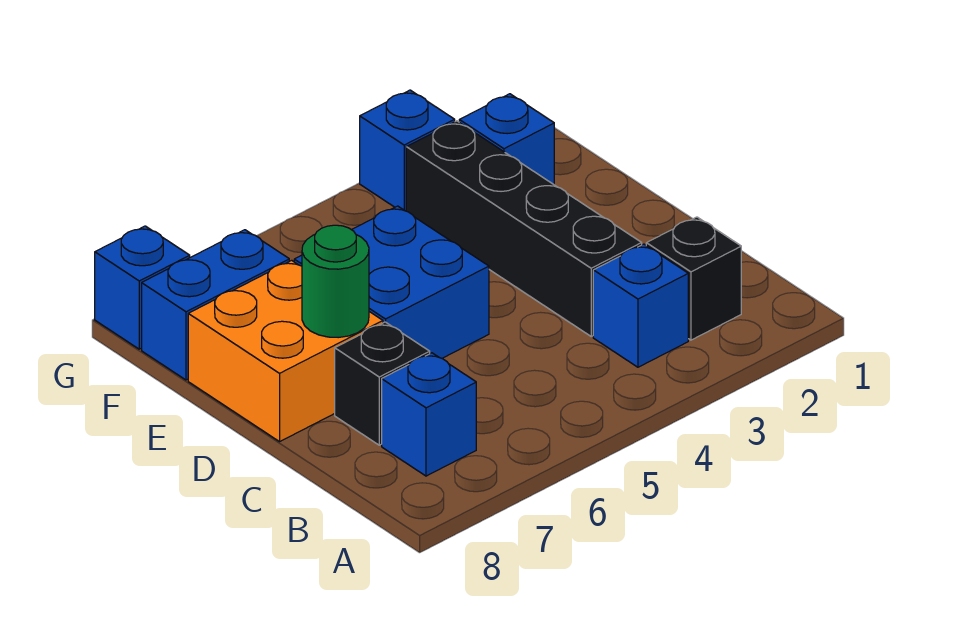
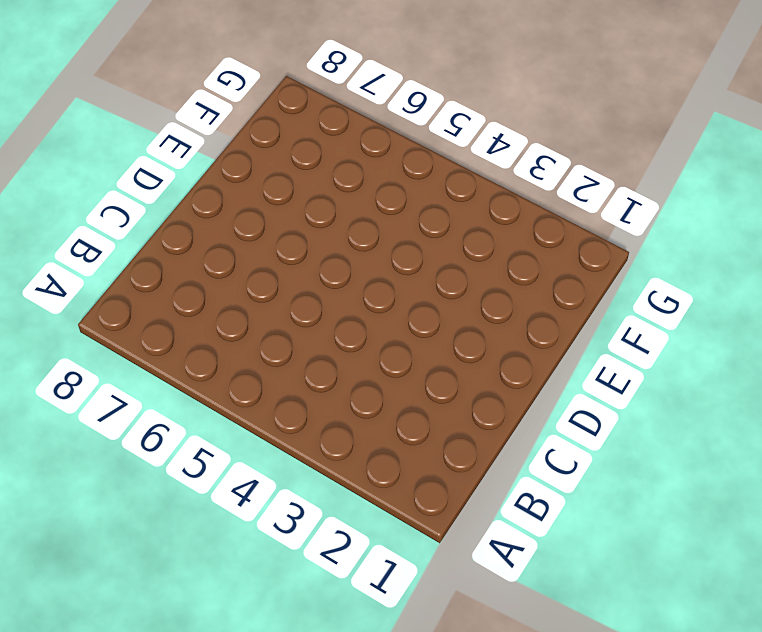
none -> black 1x1 brick [646,217,741,340]
none -> blue 1x1 brick [593,244,688,367]
none -> blue 1x1 brick [382,353,476,476]

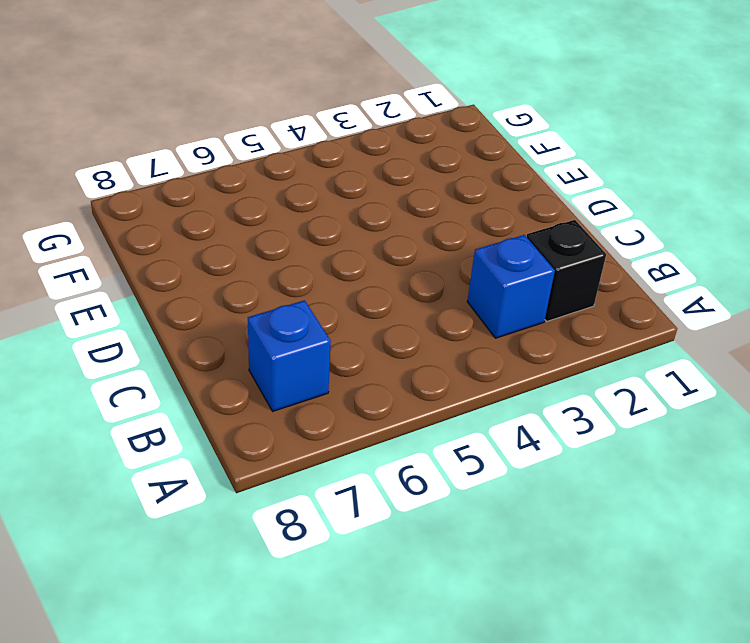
none -> black 1x4 brick [406,121,642,336]
none -> black 1x1 brick [335,322,430,445]
none -> blue 2x2 brick [294,206,489,358]

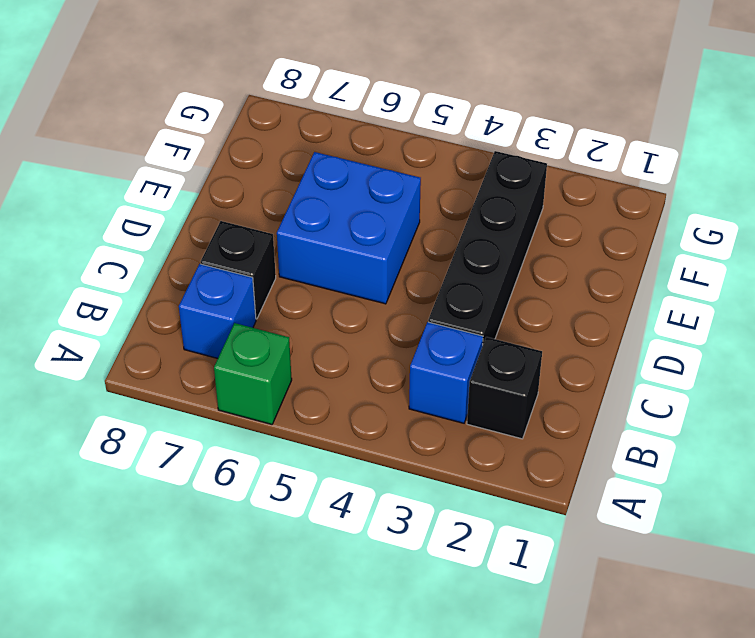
green 1x1 brick [214,323,292,424] -> none
none -> orange 2x2 brick [188,260,383,442]
none -> blue 1x1 brick [459,94,554,184]
none -> blue 1x2 brick [142,230,289,380]

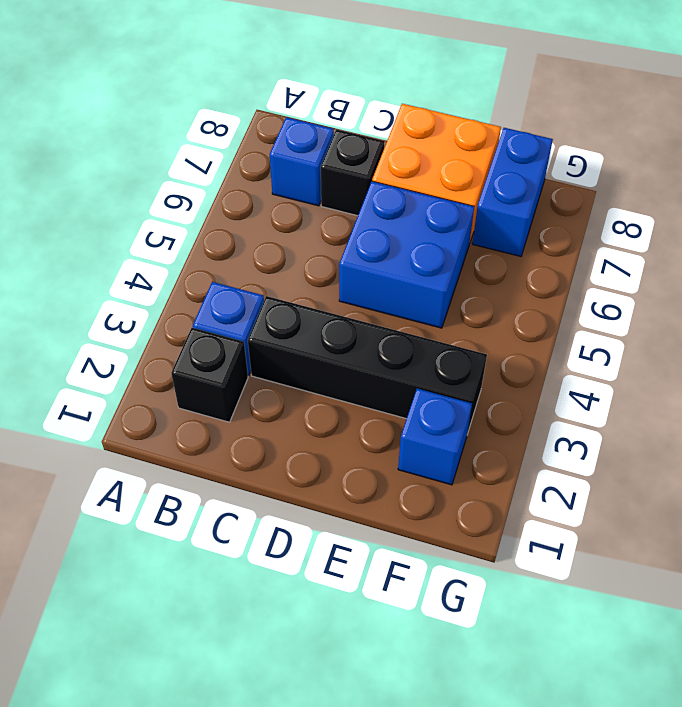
none -> blue 1x1 brick [360,90,455,211]
none -> blue 1x1 brick [95,226,190,349]
none -> green 1x1 round brick [302,225,369,338]

